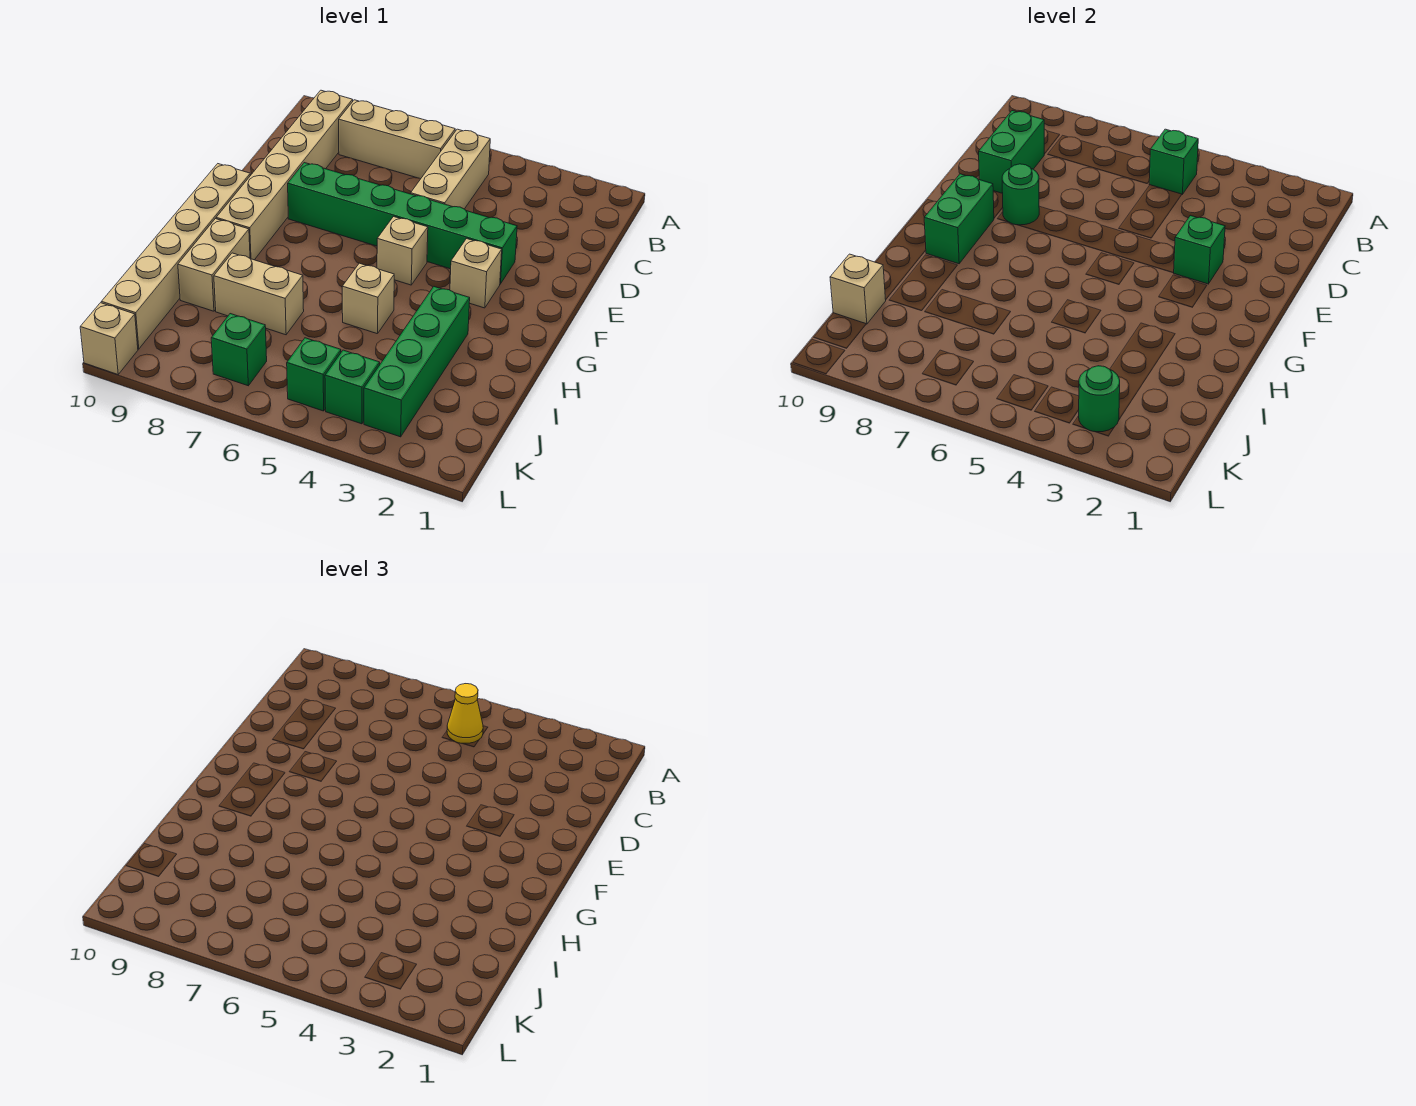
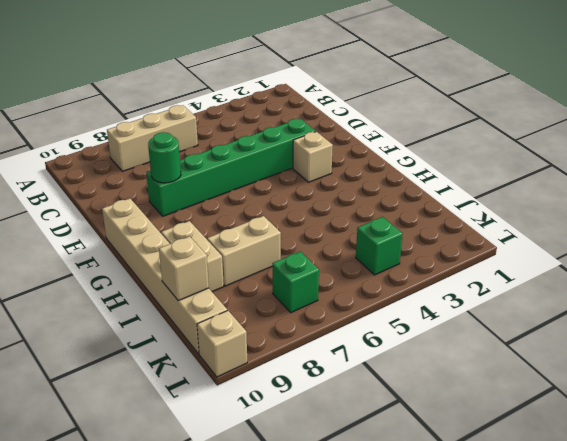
none -> tan 1x3 brick [411,129,490,209]
none -> tan 1x6 brick [216,90,353,260]
none -> tan 1x1 brick [377,217,428,285]

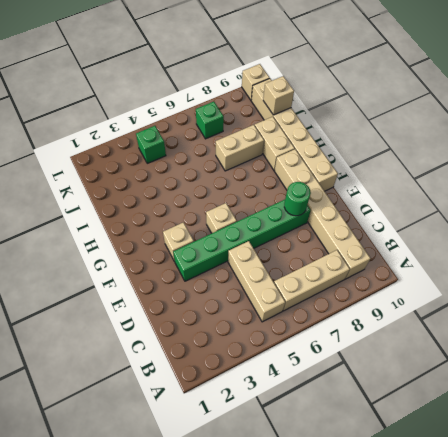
none -> green 1x4 brick [364,287,470,437]
none -> tan 1x1 brick [342,263,394,334]
none -> green 1x1 brick [287,338,341,411]

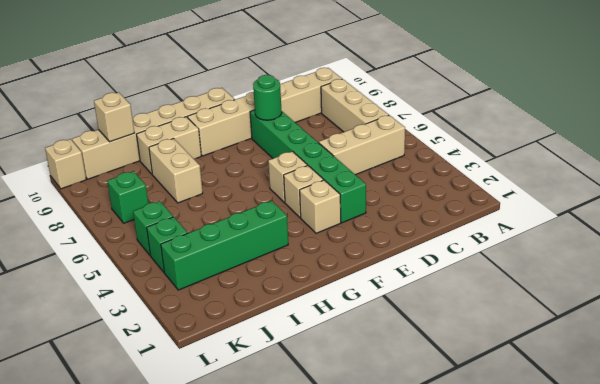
tan 1x1 brick [284,165,324,218] -> tan 1x1 brick moved to [342,263,394,334]
none -> green 1x1 brick [1149,129,1198,194]
none -> green 1x2 brick [979,111,1044,193]
none -> green 1x1 brick [1174,215,1225,284]

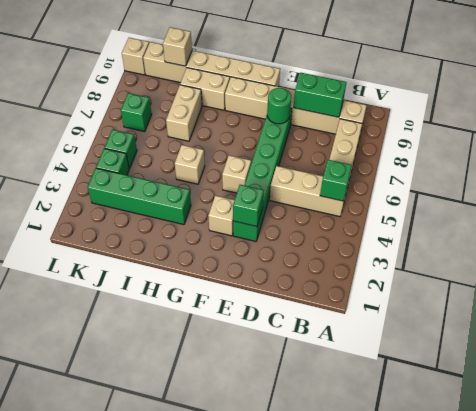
none -> green 1x2 brick [924,174,994,264]
none -> green 1x1 round brick [1079,366,1120,432]
none -> yellow 1x1 cone [447,684,483,743]

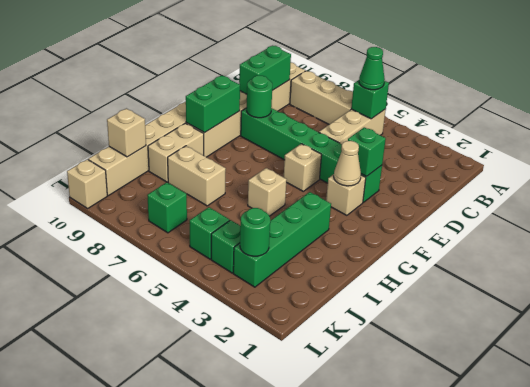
green 1x1 cone [359,47,385,90] -> yellow 1x1 cone [447,684,483,743]
tan 1x1 cone [334,141,361,186] -> none

